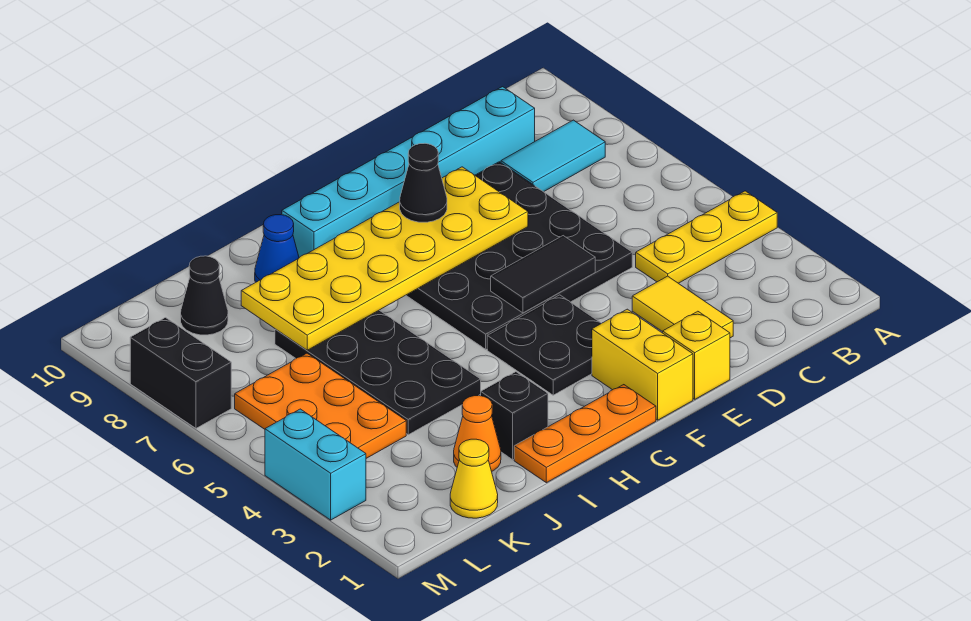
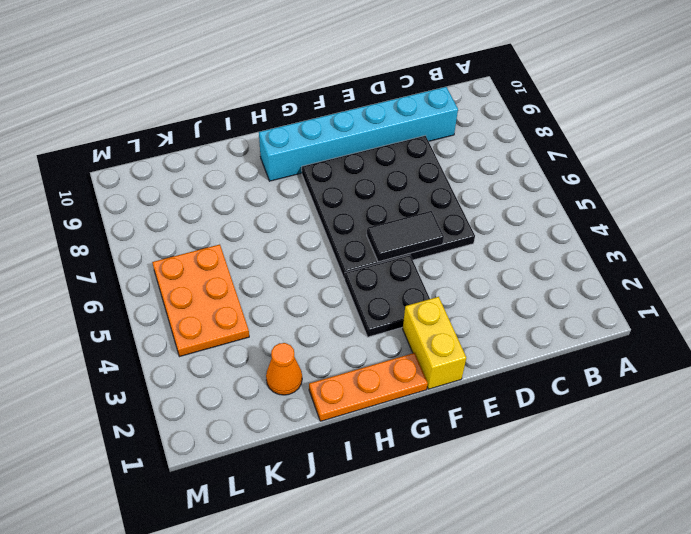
none -> yellow 1x3 plate [636,191,777,283]
none -> cyan 1x2 tile [501,120,605,192]
none -> yellow 1x2 tile [632,276,733,338]

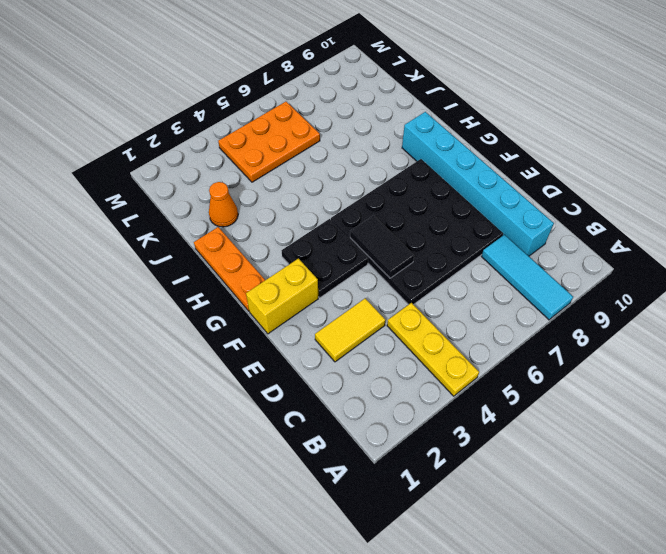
cyan 1x3 tile [481,235,573,320] -> cyan 1x2 tile [501,120,605,192]
none -> yellow 1x1 brick [663,311,730,399]
none -> black 1x1 brick [481,372,548,460]
none -> black 2x4 plate [275,310,481,435]

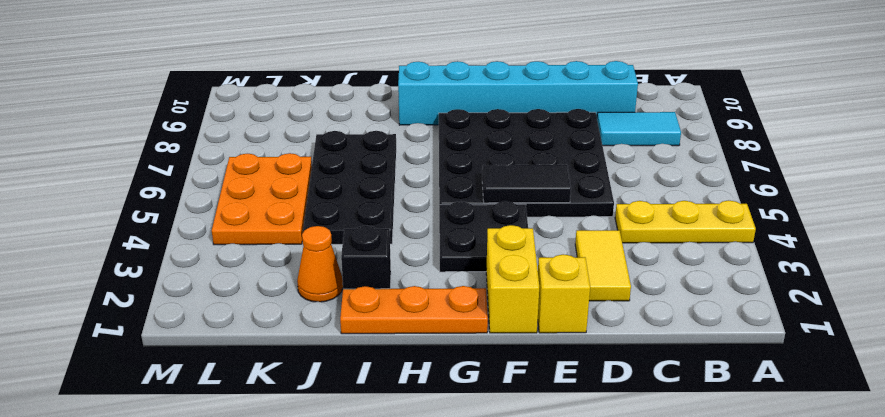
none -> blue 1x1 cone [255,215,299,282]
none -> yellow 1x1 cone [450,439,498,518]
none -> black 1x1 cone [181,256,228,335]

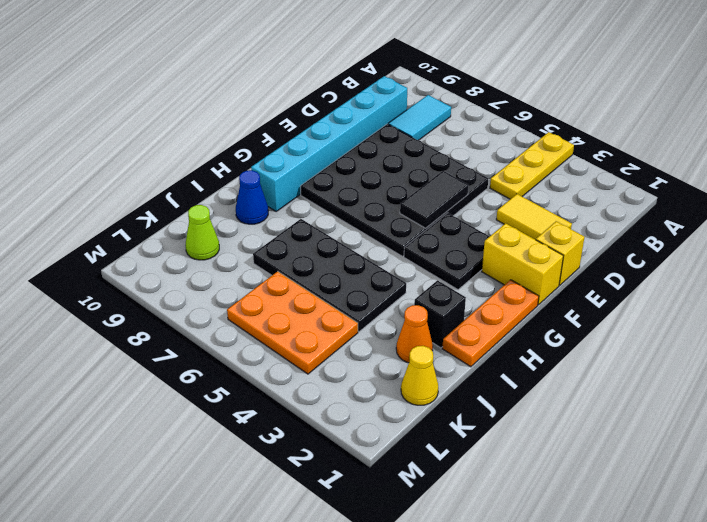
lime 1x1 cone [185,205,219,260] -> black 1x1 cone [181,256,228,335]
none -> cyan 1x2 brick [265,409,366,520]
none -> black 1x2 brick [130,318,231,428]
none -> yellow 2x6 plate [241,167,528,350]

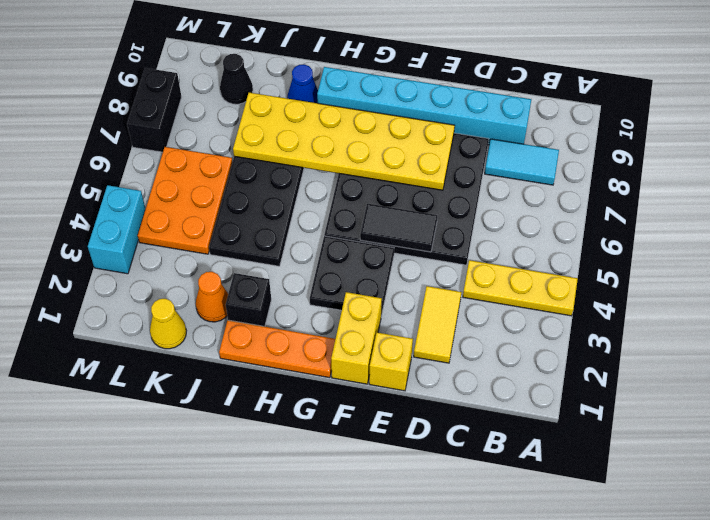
none -> black 1x1 cone [400,143,447,222]

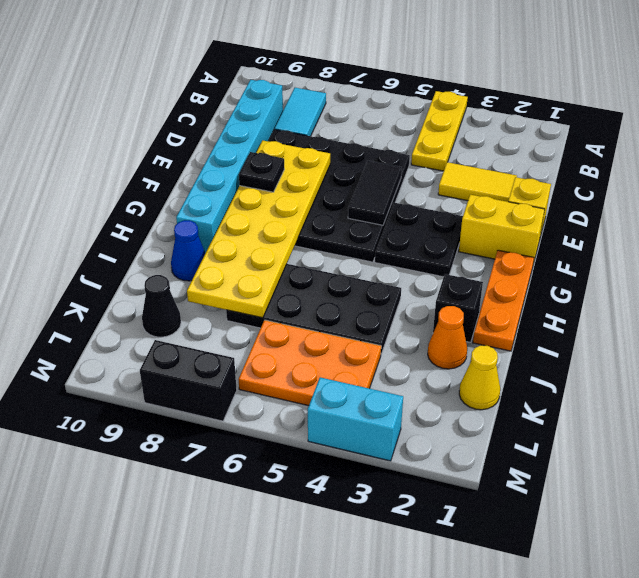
black 1x1 plate [239,152,284,192] -> black 1x1 cone [400,143,447,222]

